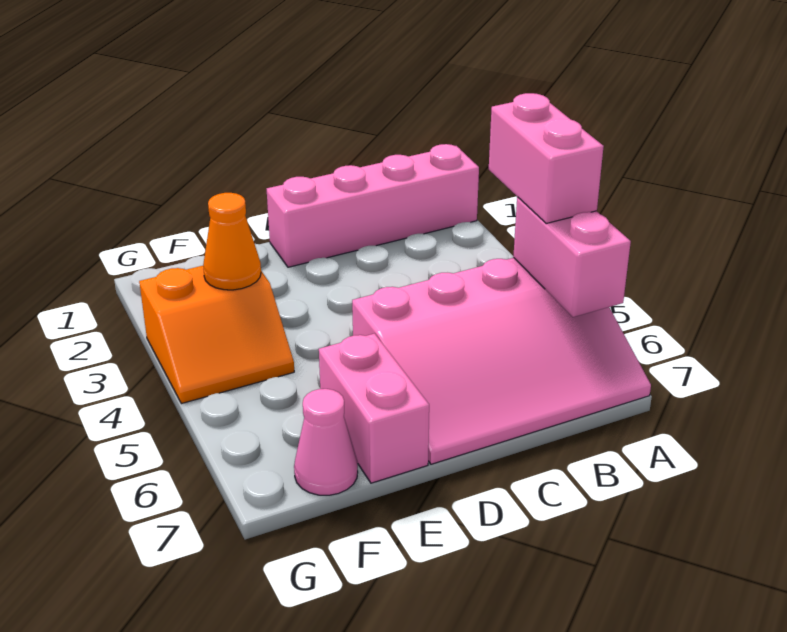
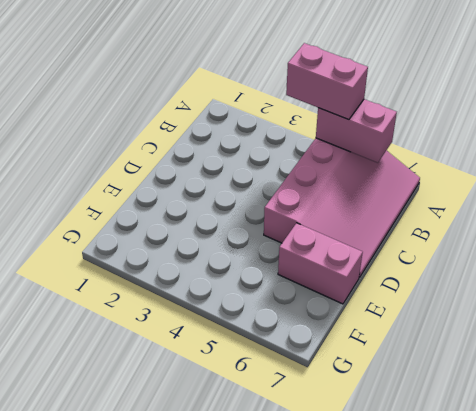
none -> pink 1x4 brick [267,144,479,267]
none -> orange 2x2 slope [139,266,294,404]

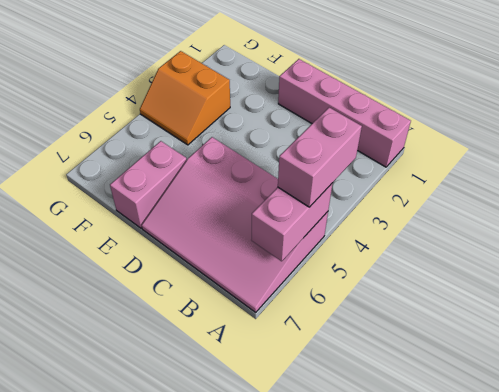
none -> pink 1x1 cone [294,389,358,495]
none -> orange 1x1 cone [203,193,261,290]

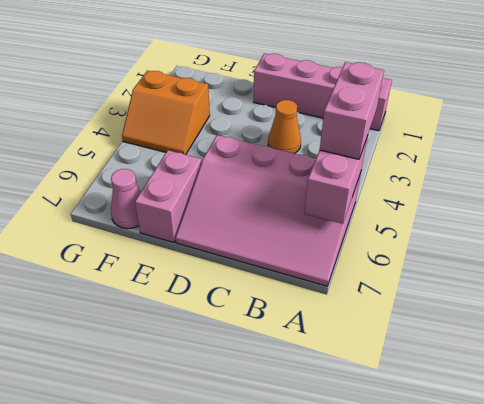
orange 1x1 cone [268,100,301,154] -> orange 1x1 cone moved to [203,193,261,290]

